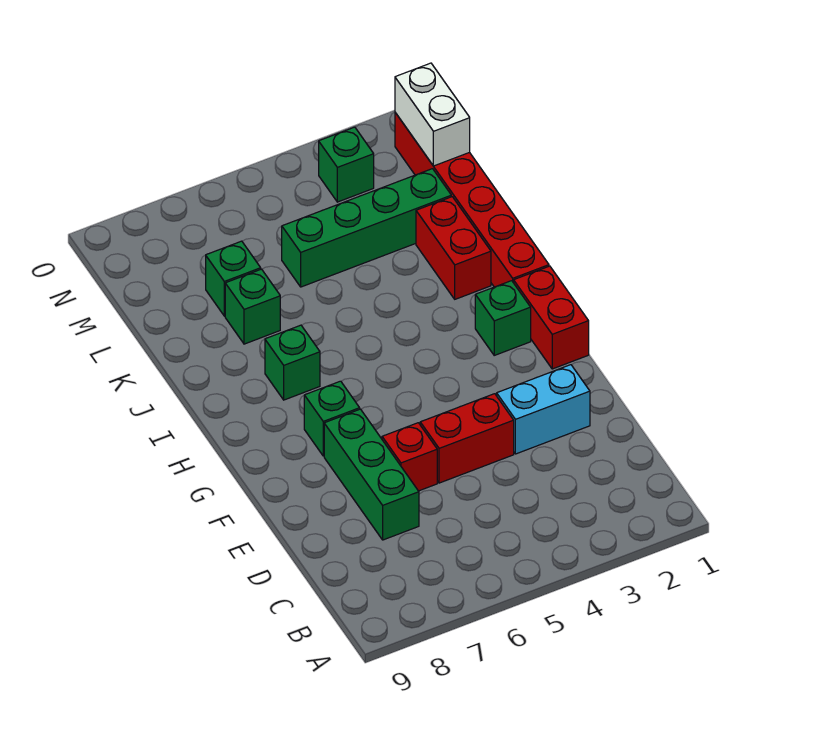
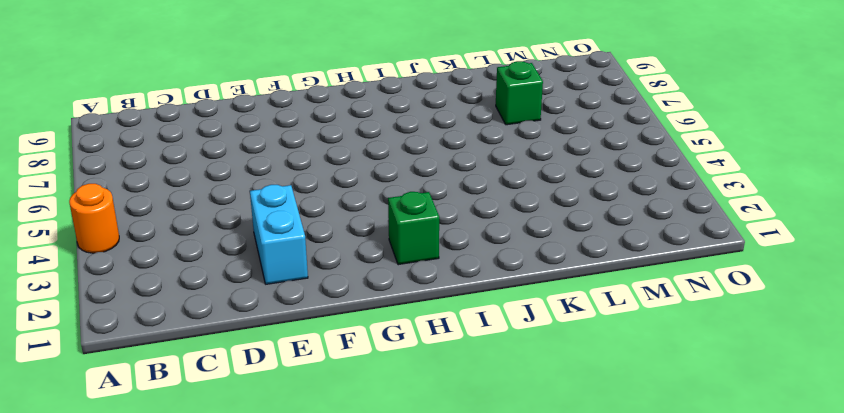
orange 1x1 round brick [69,184,119,253] -> none
none -> green 1x3 brick [324,409,419,540]
none -> red 1x2 brick [420,394,514,483]
none -> red 1x1 brick [382,423,437,491]

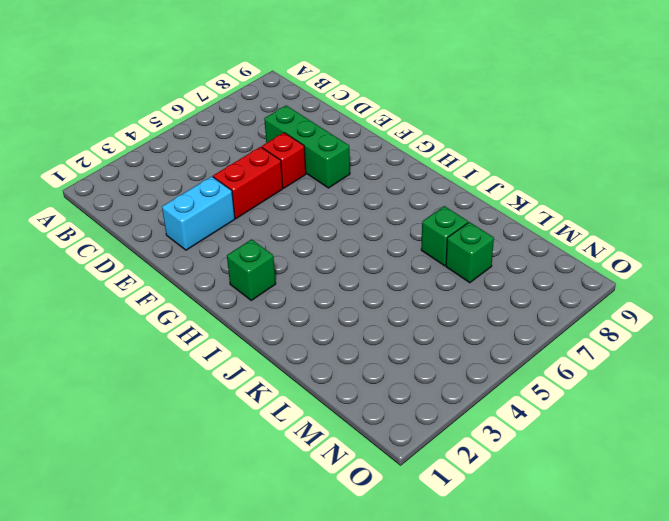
none -> red 1x2 brick [514,266,589,369]
none -> green 1x1 brick [304,381,360,456]
none -> red 1x6 brick [395,113,549,287]

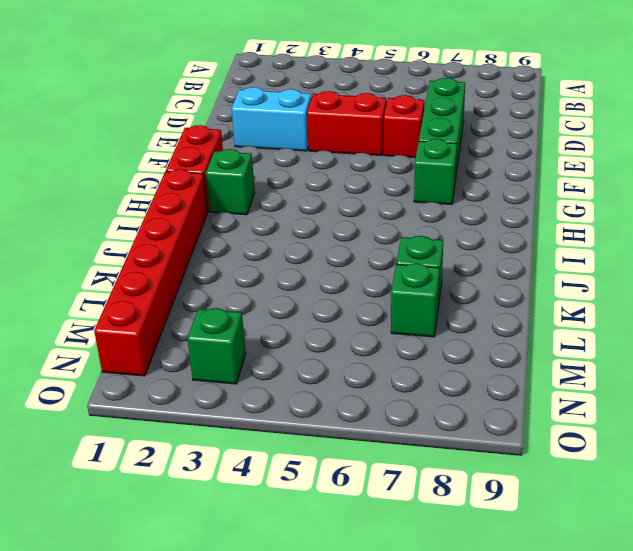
none -> green 1x1 brick [265,325,320,400]
none -> red 1x2 brick [416,197,491,299]
none -> green 1x4 brick [282,169,451,287]

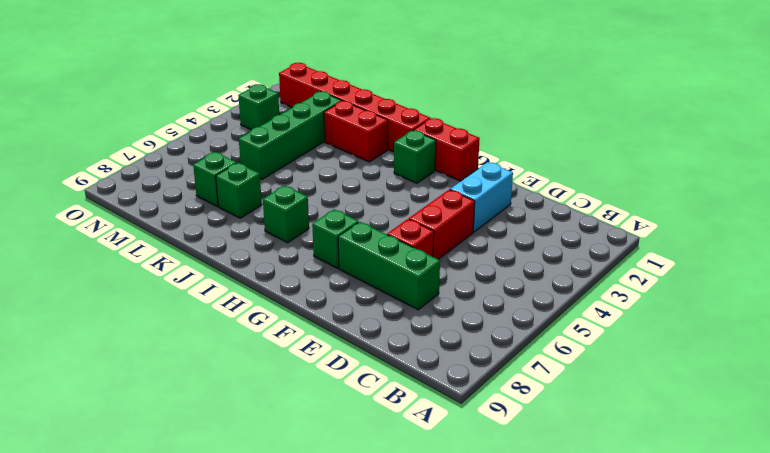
none -> white 1x2 brick [395,63,470,166]

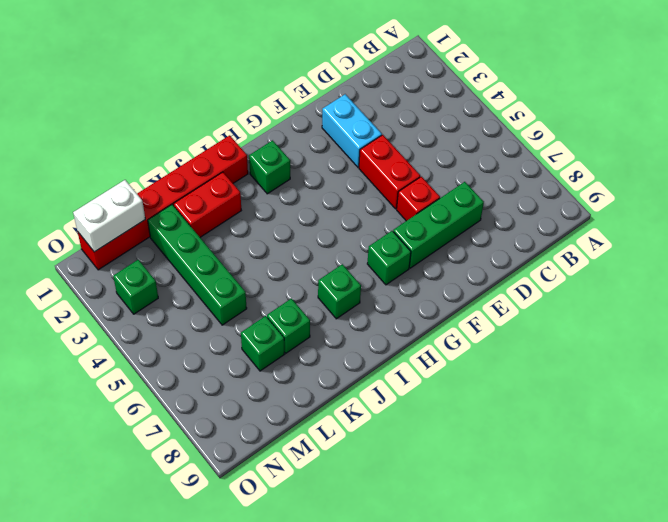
none -> red 1x2 brick [514,266,589,369]

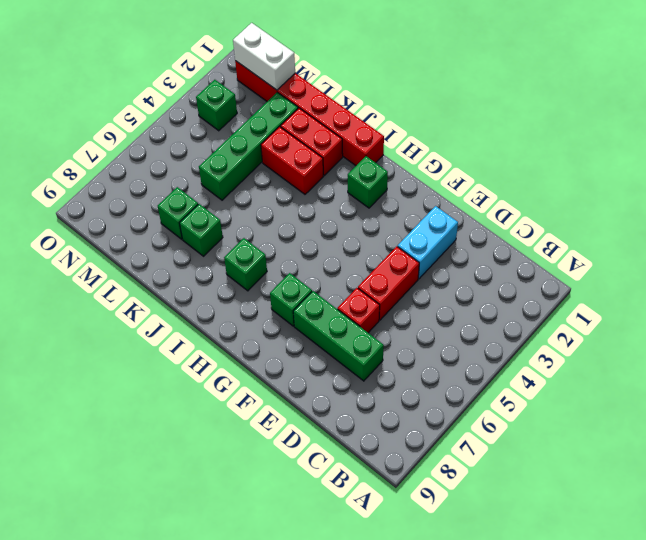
red 1x2 brick [261,127,324,194] -> red 1x2 brick moved to [514,266,589,369]

